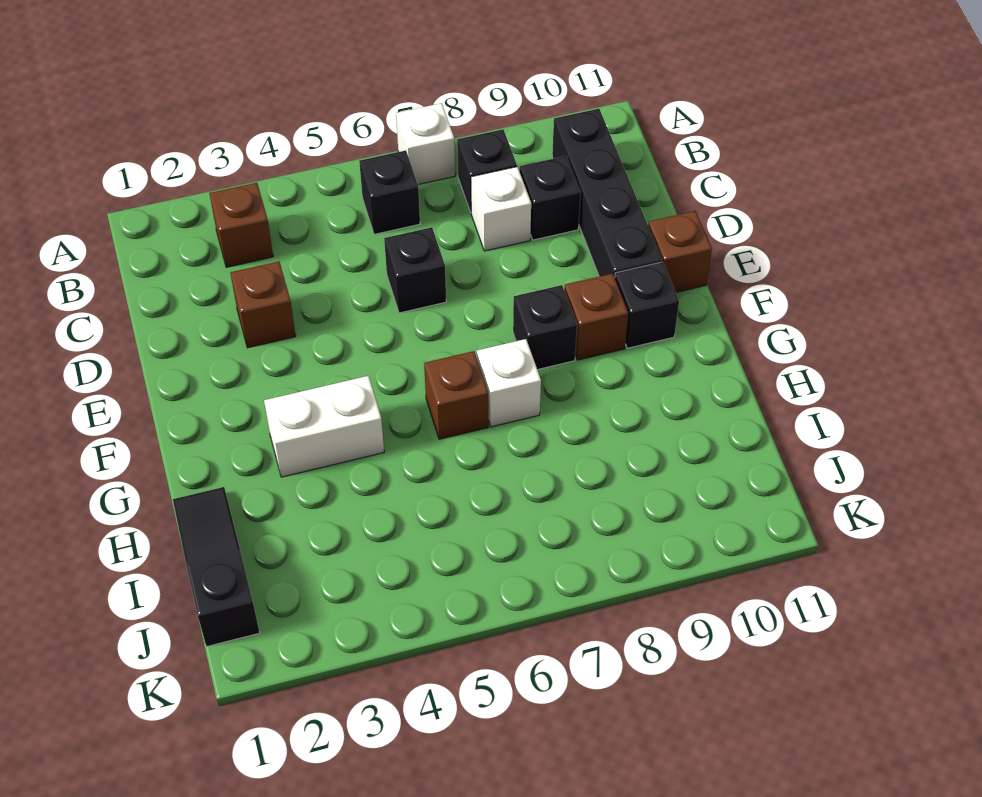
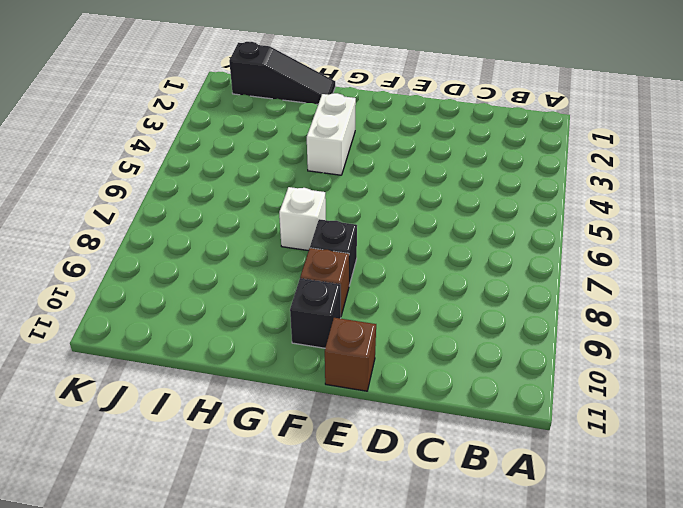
none -> white 1x1 brick [396,103,455,184]
none -> brown 1x1 brick [209,183,273,267]
none -> black 1x1 brick [359,150,420,234]

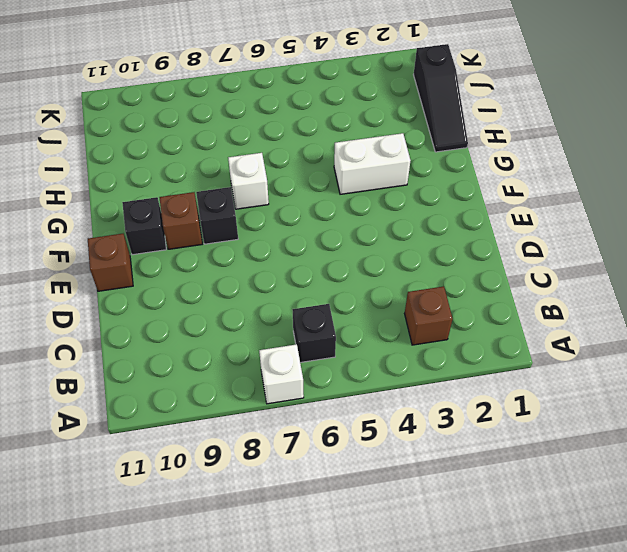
none -> black 1x1 brick [457,129,517,212]
none -> black 1x4 brick [552,109,662,277]
none -> white 1x1 brick [471,167,531,251]

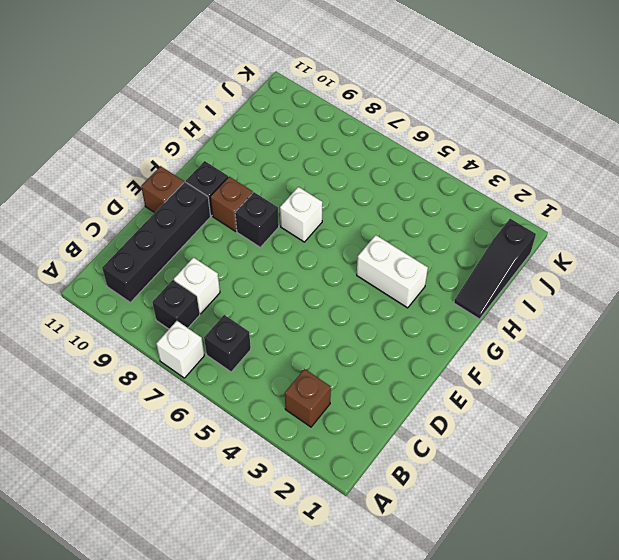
none -> black 1x1 brick [520,156,581,240]
none -> brown 1x1 brick [230,262,296,348]
none -> black 1x1 brick [384,227,446,313]

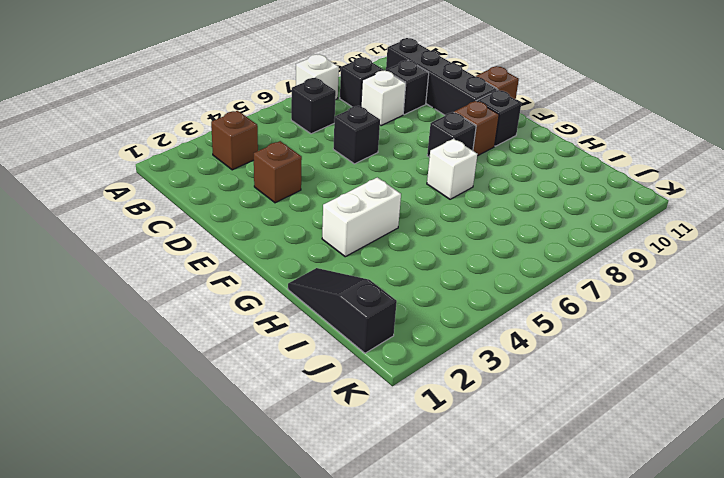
none -> brown 1x1 brick [424,351,488,439]

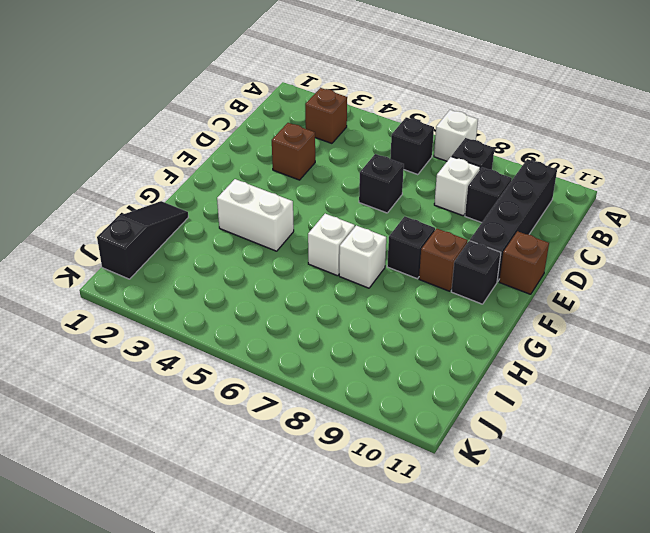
white 1x1 brick [308,214,355,276] -> brown 1x1 brick [424,351,488,439]

